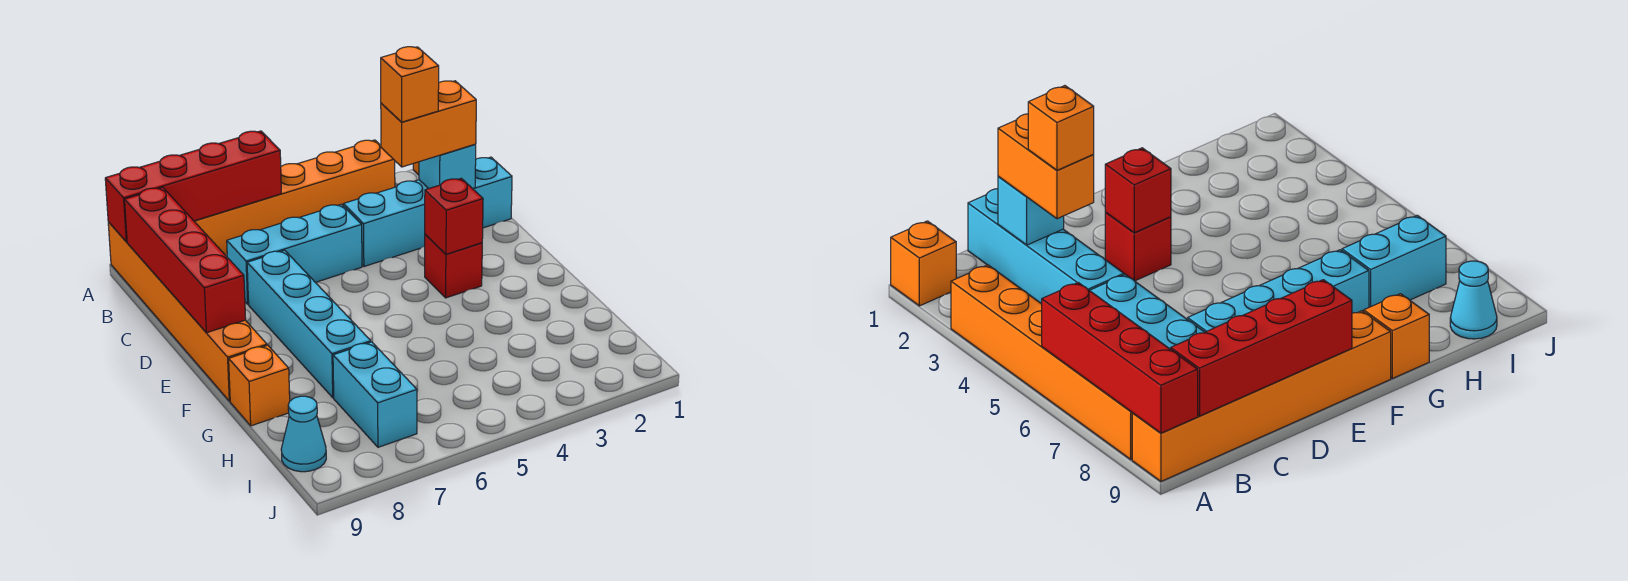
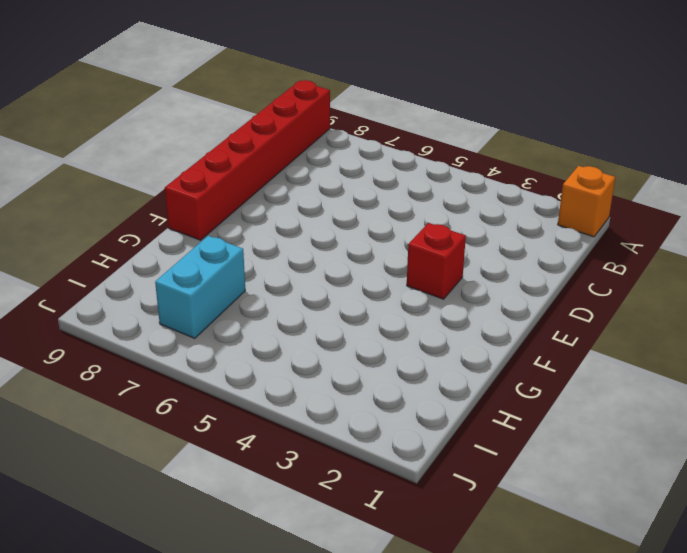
red 1x6 brick [165,80,330,240] -> orange 1x6 brick [108,222,267,401]
none -> orange 1x6 brick [194,140,395,255]
none -> cyan 1x4 brick [343,157,512,267]
none -> cyan 1x3 brick [227,204,362,304]

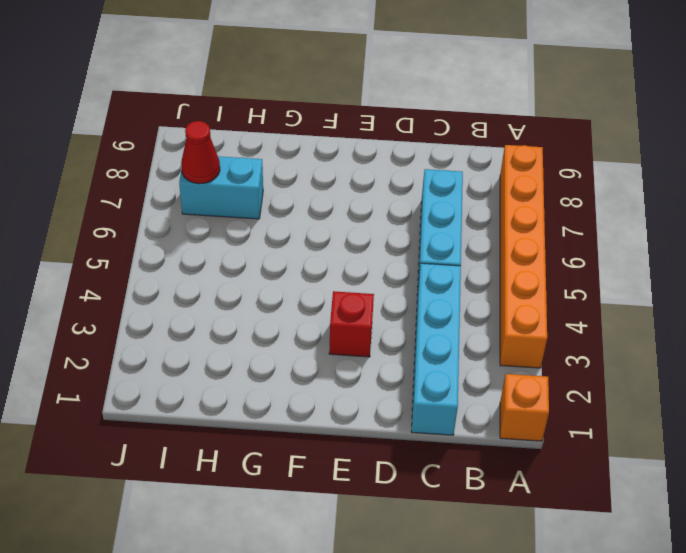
red 1x1 cone [181,121,220,184] -> none
none -> orange 1x6 brick [108,222,267,401]
none -> cyan 1x4 brick [247,250,371,398]
none -> orange 1x1 brick [229,345,290,426]

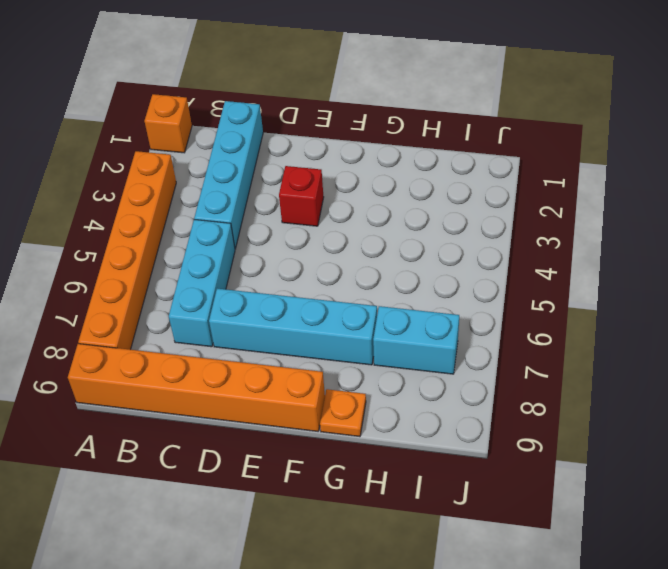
orange 1x1 plate [320,389,366,437] -> orange 1x1 brick [229,345,290,426]
none -> cyan 1x1 cone [281,396,326,472]
none -> red 1x4 brick [105,131,281,242]
none -> red 1x4 brick [125,188,246,333]

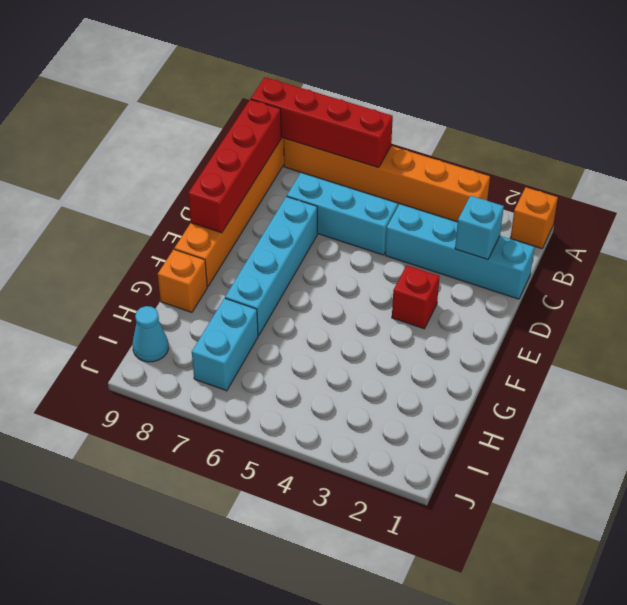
none -> red 1x1 brick [425,178,483,254]
none -> orange 1x2 brick [381,81,476,167]
none -> orange 1x1 brick [381,47,439,122]

